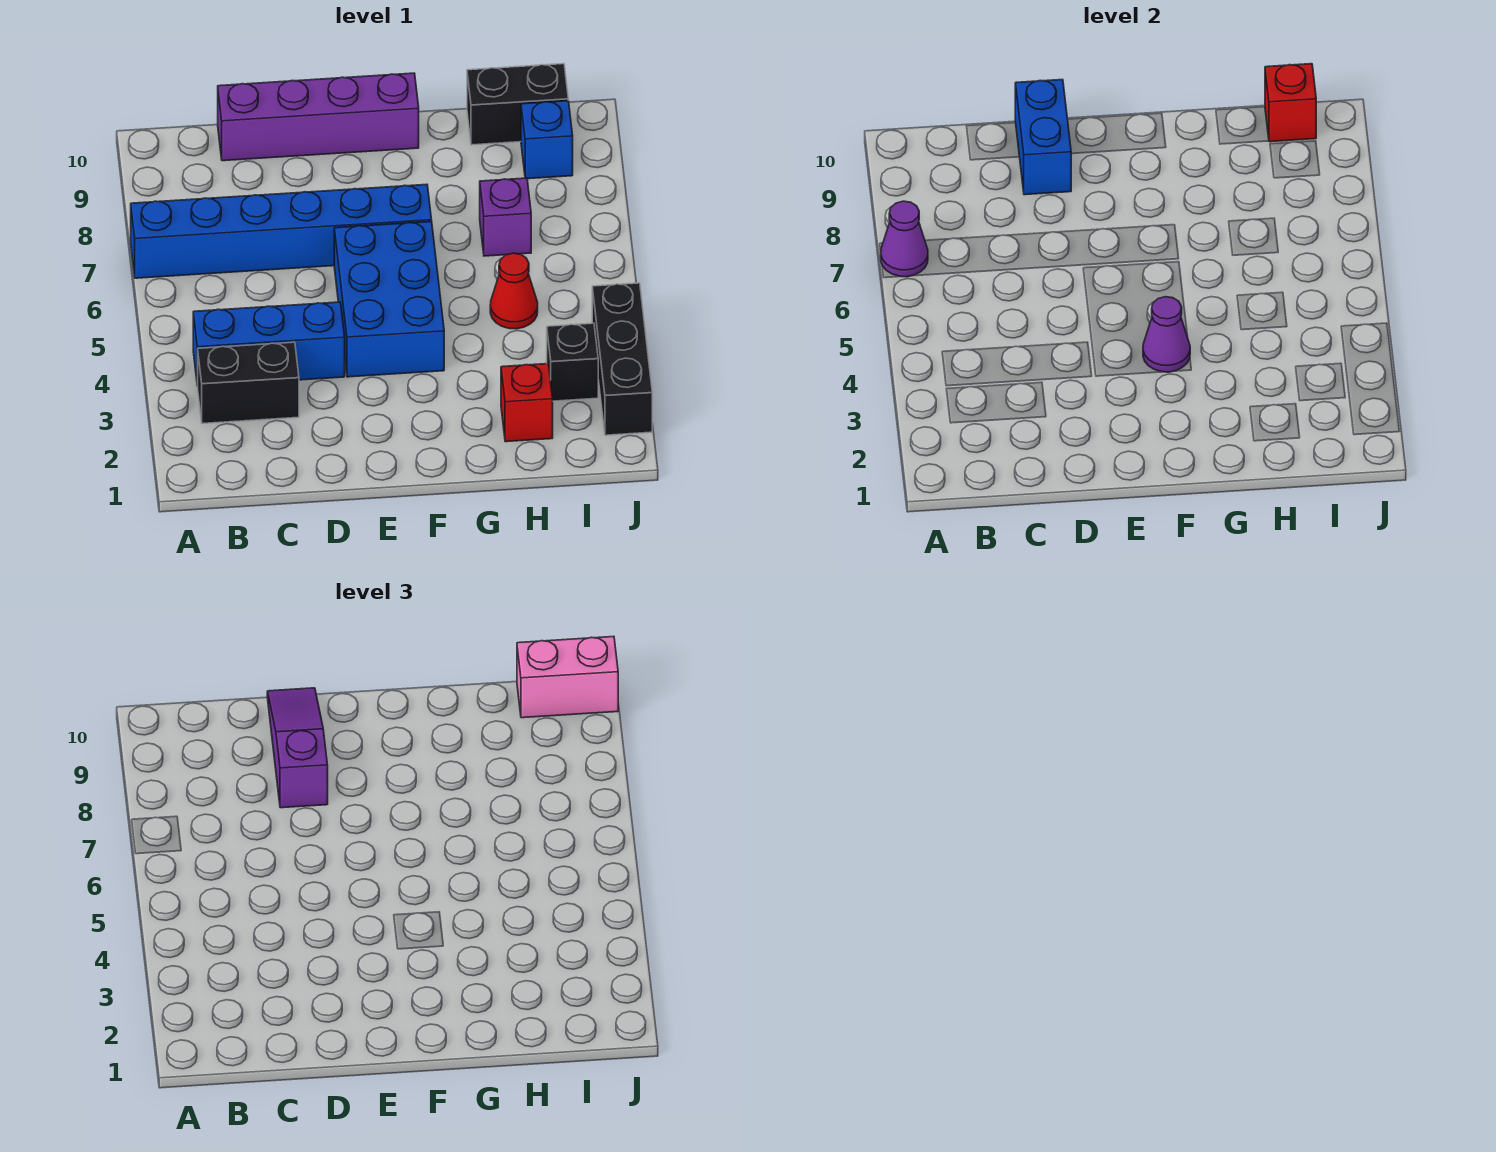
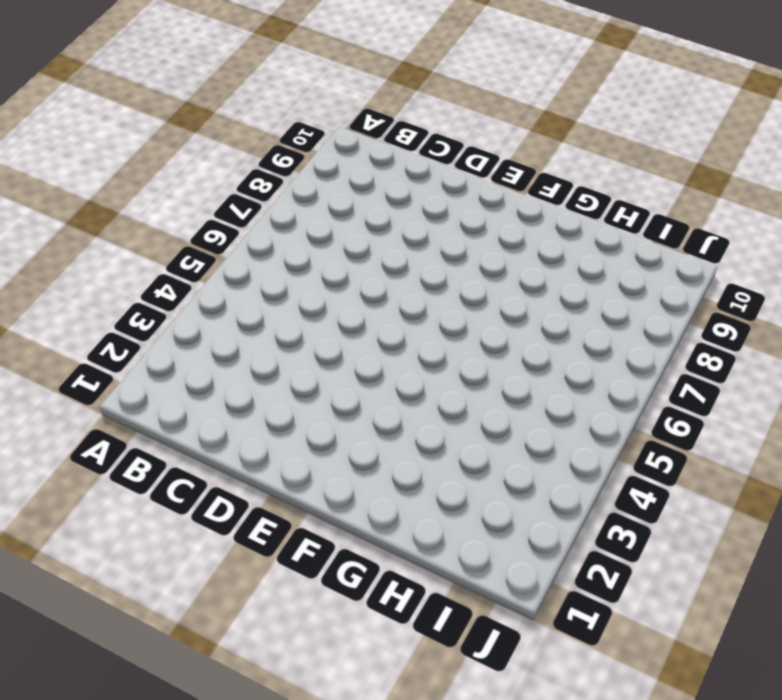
none -> blue 1x6 brick [131,184,432,278]
none -> black 1x2 brick [198,342,299,424]
none -> blue 1x3 brick [193,302,345,386]

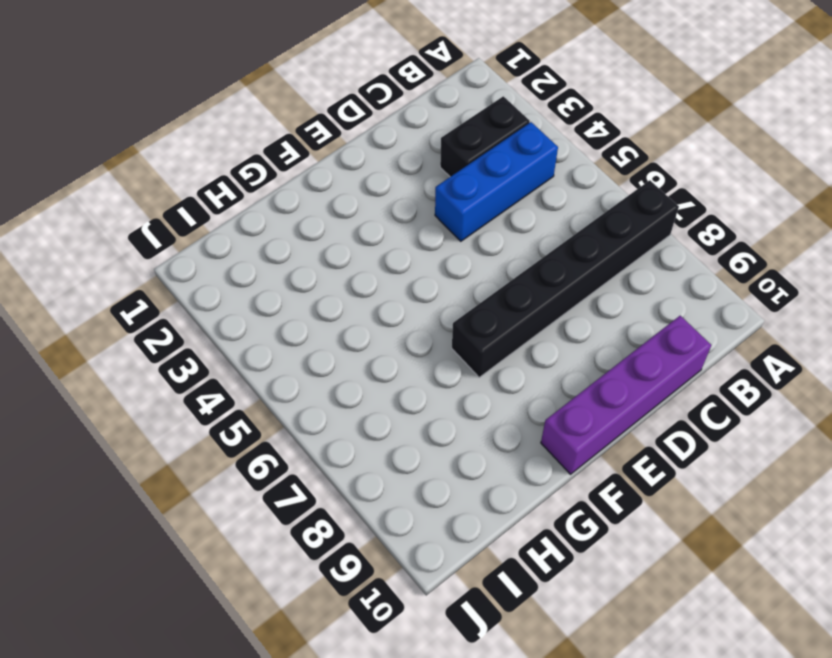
black 1x6 brick [452,180,679,377] -> blue 1x6 brick [131,184,432,278]
none -> blue 2x3 brick [334,222,444,377]
none -> red 1x1 brick [501,364,553,442]
none -> red 1x1 cone [490,253,538,329]

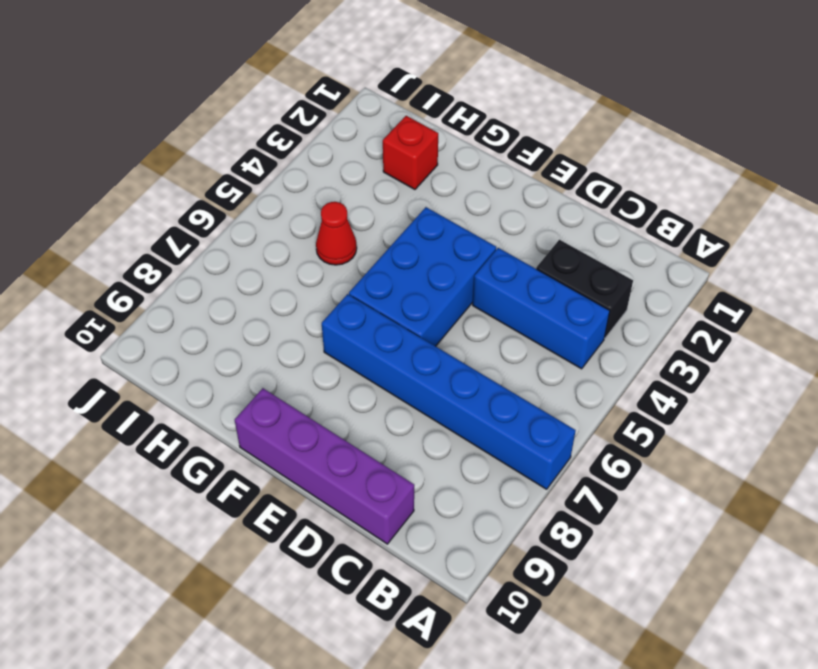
none -> purple 1x1 brick [480,178,531,256]
none -> black 1x2 brick [467,64,568,145]
none -> black 1x1 brick [547,323,598,401]

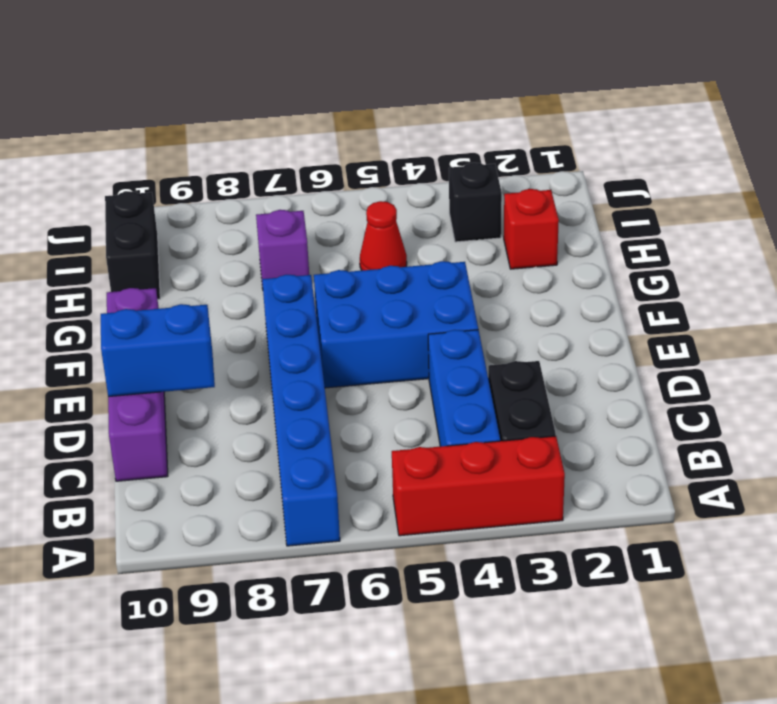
red 1x3 brick [392,436,565,536] -> none
none -> blue 1x1 brick [521,101,573,179]
none -> black 1x3 brick [592,283,652,435]
none -> purple 1x1 cone [881,201,928,277]

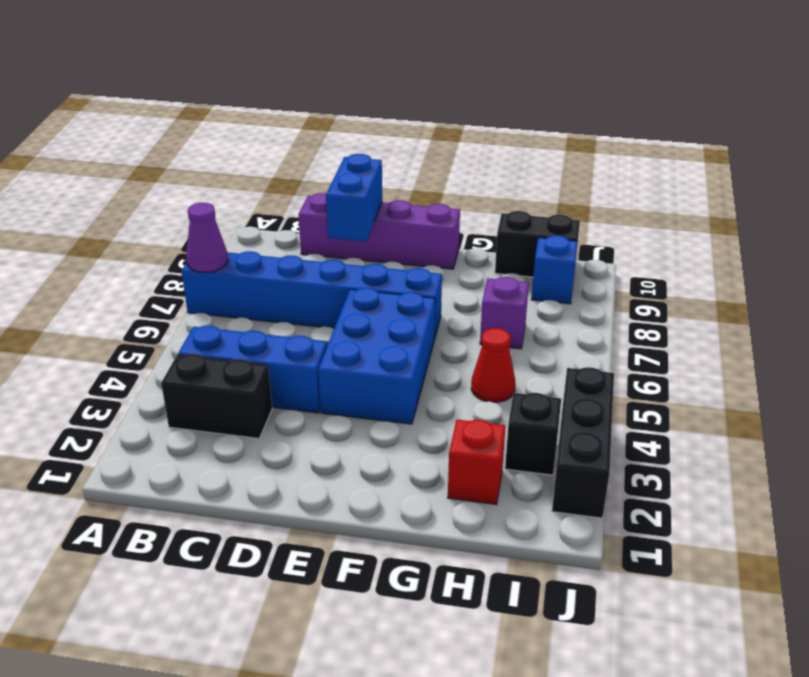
none -> purple 1x1 cone [1143,297,1190,372]
none -> red 1x1 brick [1265,64,1316,142]
none -> purple 1x3 slope [267,688,328,808]

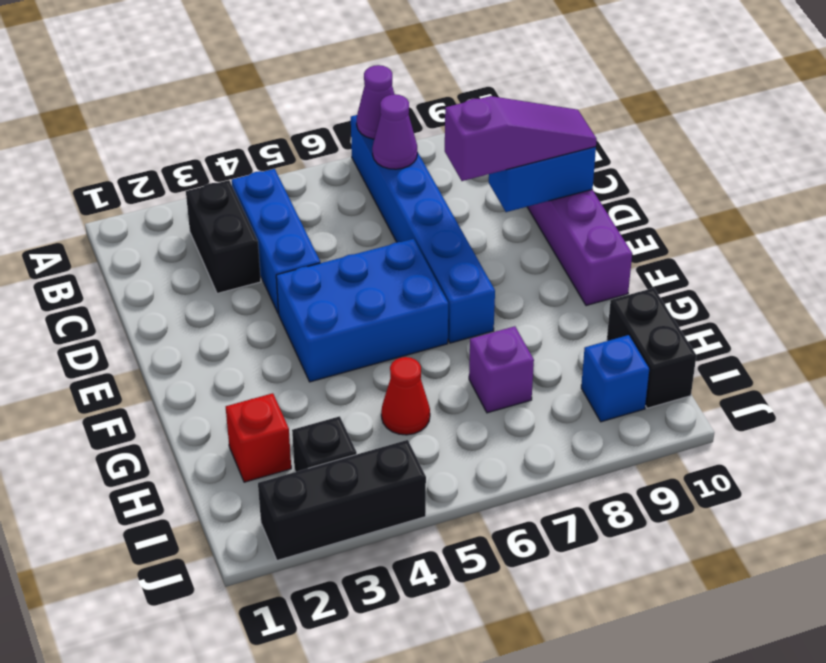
purple 1x1 cone [372,94,417,169] -> purple 1x1 cone moved to [1143,297,1190,372]
none -> red 1x1 brick [1265,64,1316,142]
none -> pink 1x2 brick [517,637,618,718]

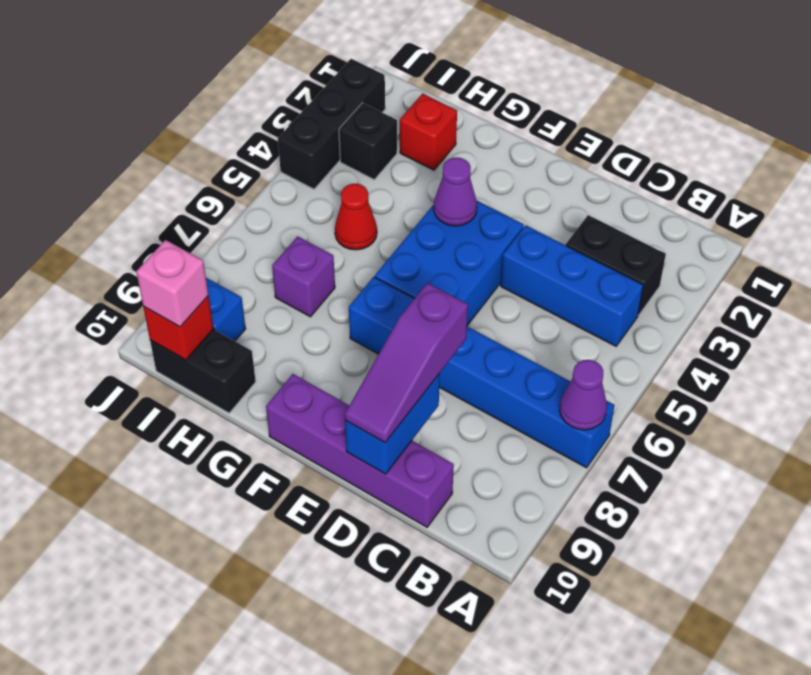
pink 1x1 brick [136,240,208,327] -> pink 1x2 brick [517,637,618,718]

